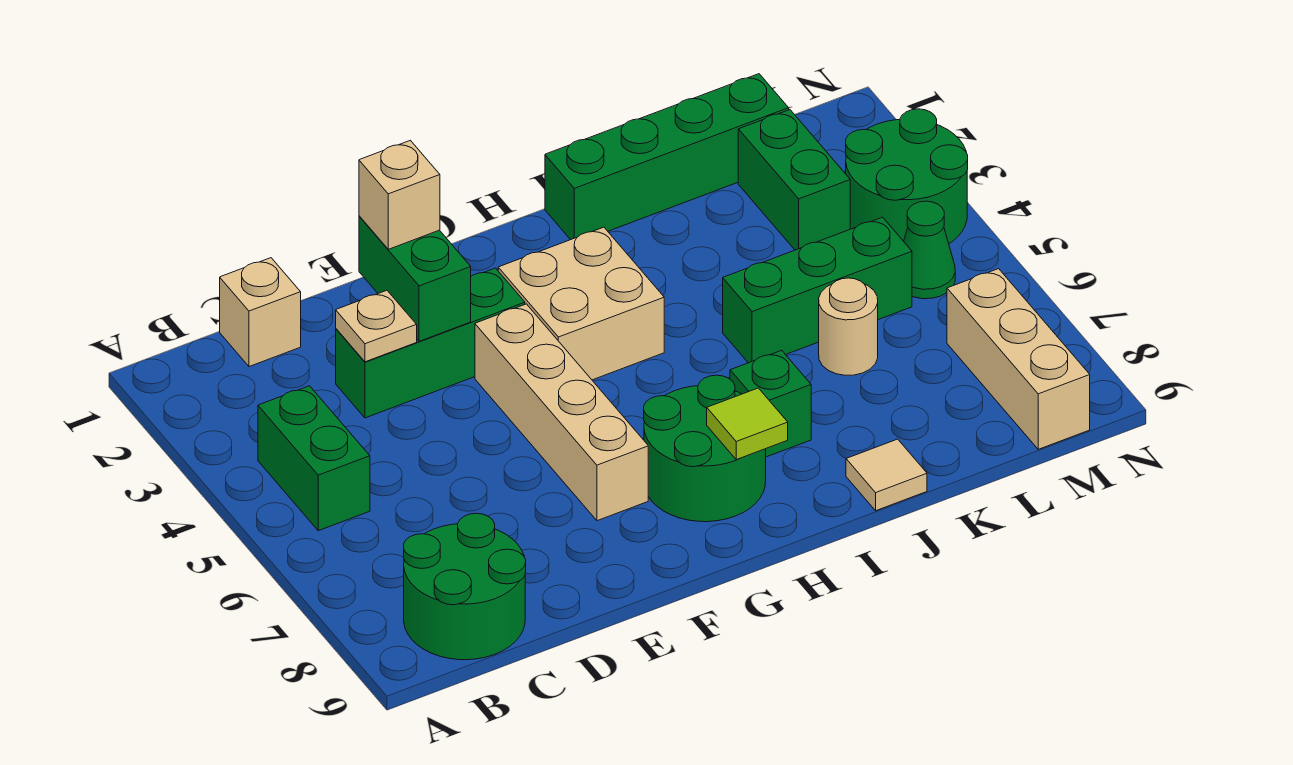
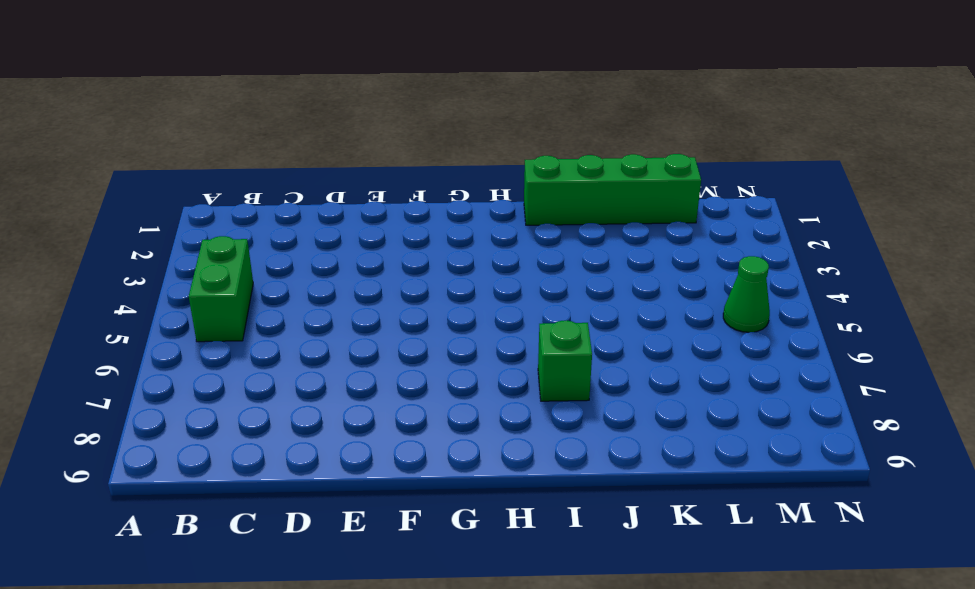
none -> green 2x2 round brick [404,513,526,660]
none -> tan 1x1 brick [220,258,301,367]
none -> green 1x3 brick [336,268,525,418]

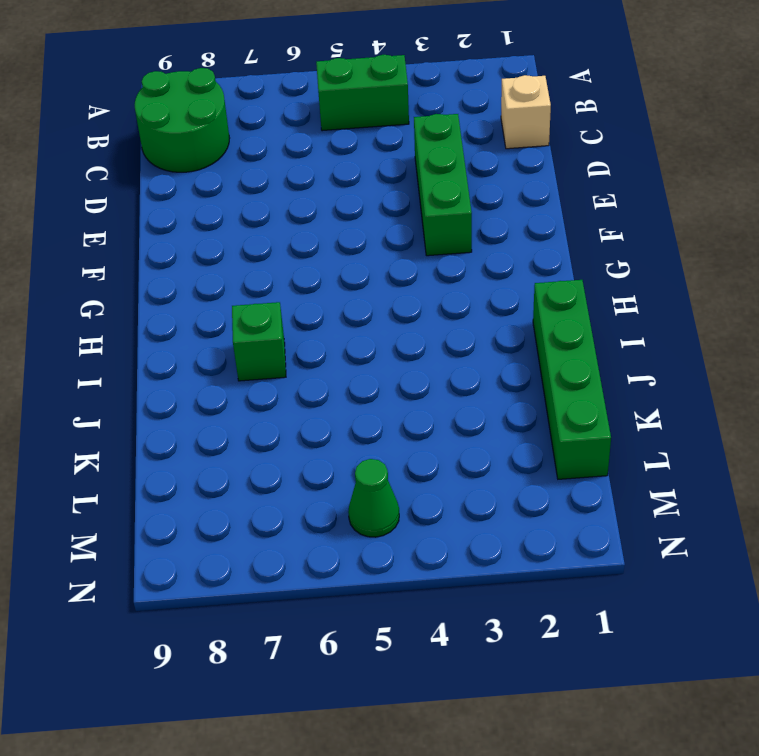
none -> tan 1x4 brick [475,304,648,521]
none -> tan 2x2 brick [498,227,664,380]
none -> green 2x2 round brick [644,375,766,522]

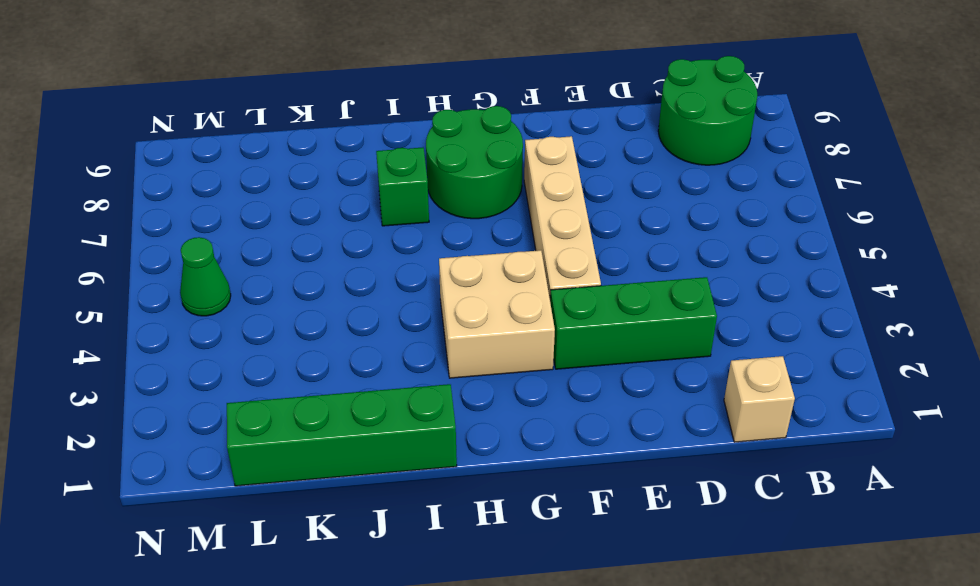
none -> green 1x2 brick [258,386,370,531]
none -> green 1x3 brick [723,217,912,363]
none -> tan 1x1 tile [846,439,927,511]

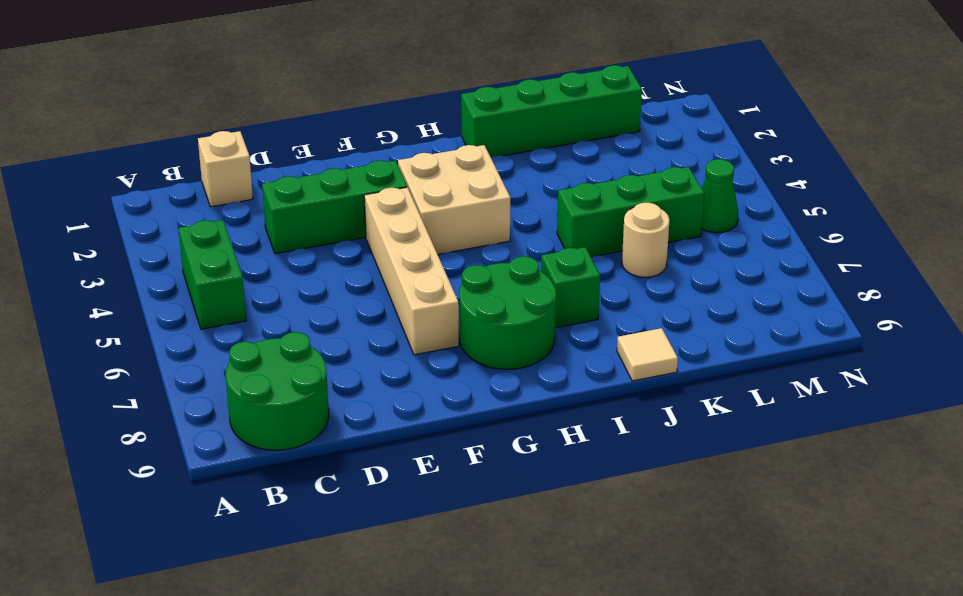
none -> green 1x2 brick [738,110,850,250]
none -> green 2x2 round brick [846,109,968,243]
none -> tan 1x3 brick [947,269,1090,449]

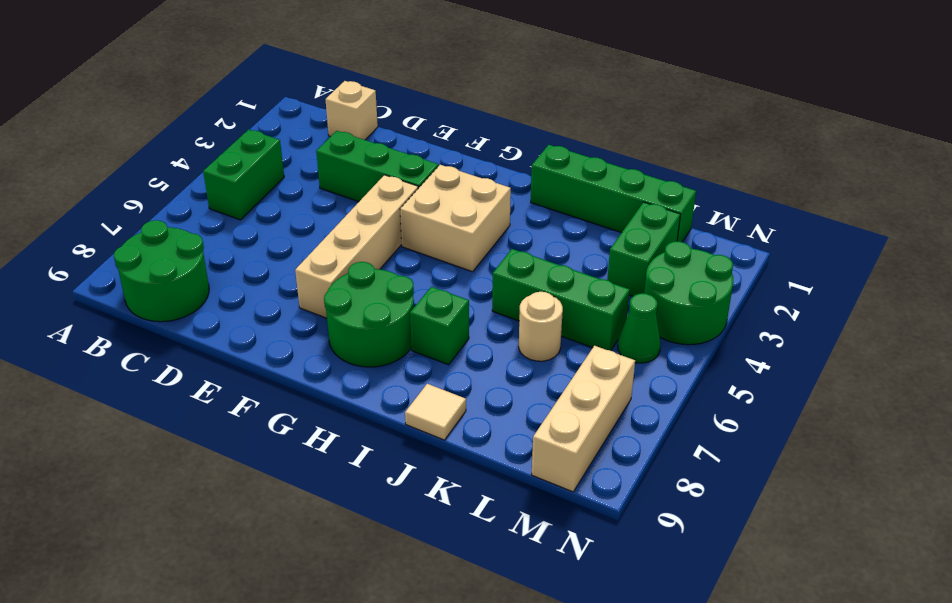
none -> tan 1x1 plate [336,290,417,362]
none -> green 1x2 brick [359,216,471,341]
none -> lime 1x1 tile [707,388,788,460]

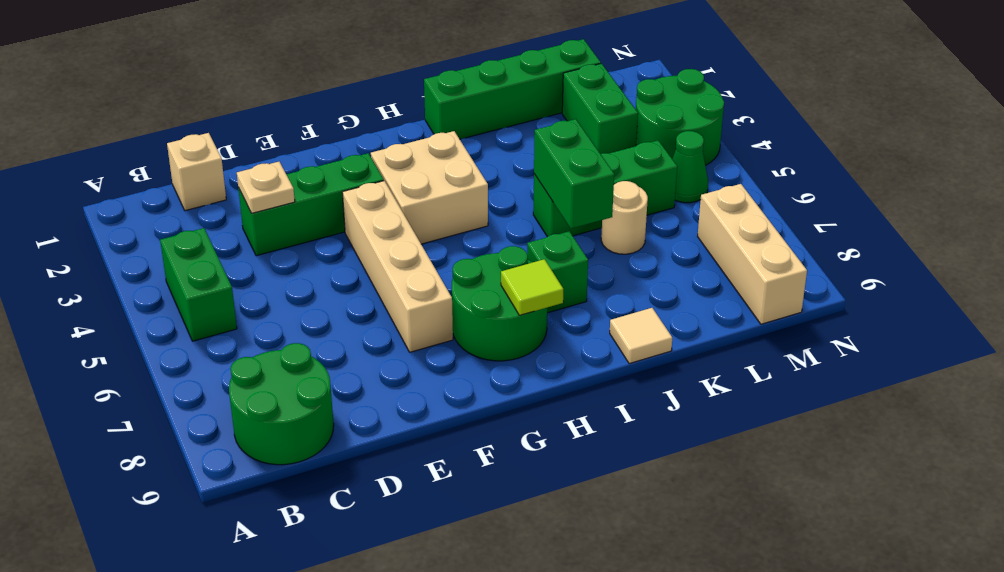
green 1x2 brick [534,119,614,228] -> green 1x2 brick moved to [359,216,471,341]
none -> tan 1x1 brick [359,140,440,249]

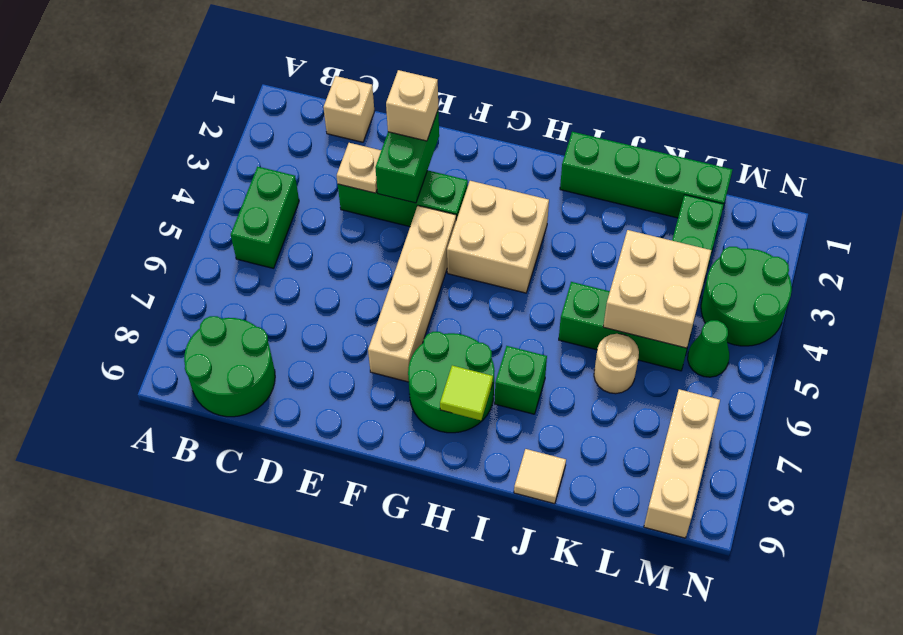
tan 2x2 brick [603,230,711,348] -> none

